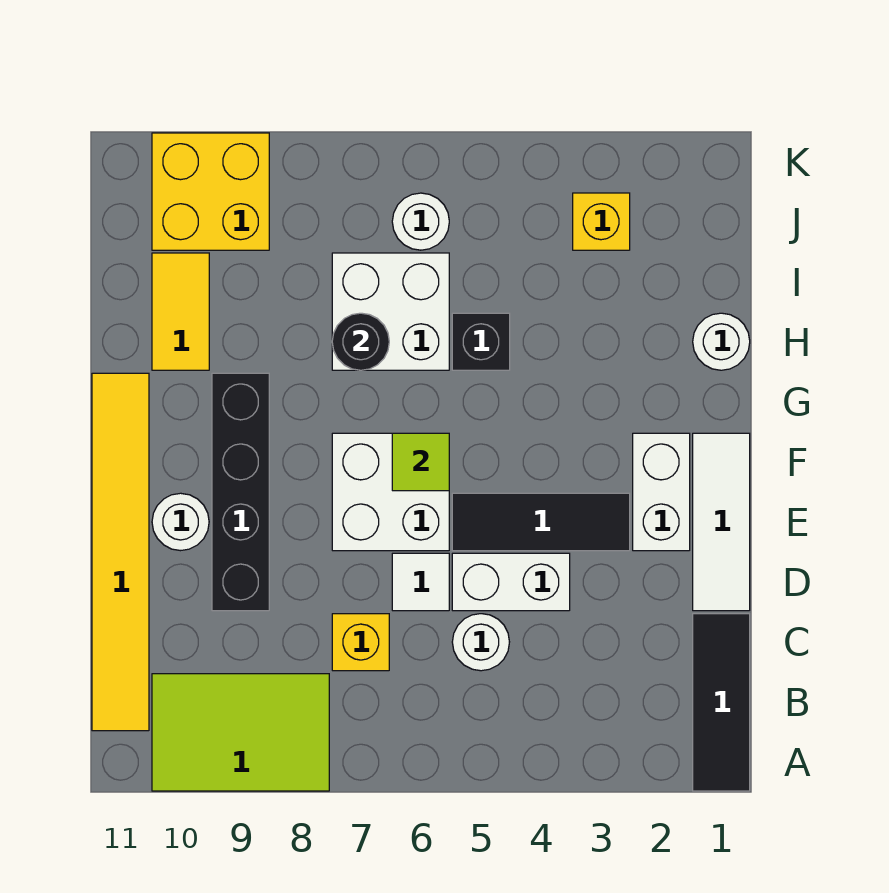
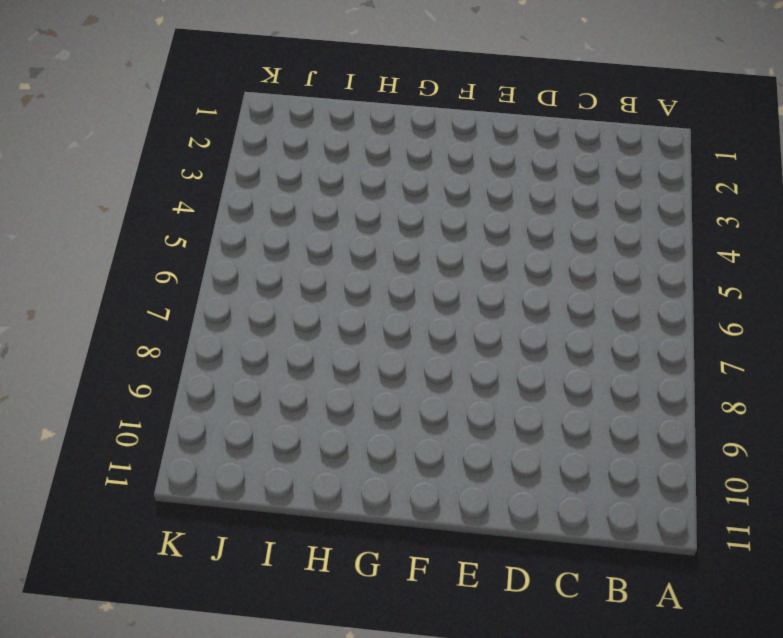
none -> black 1x3 tile [693,614,750,791]
none -> lime 2x3 tile [152,674,329,791]
none -> yellow 1x6 tile [92,373,149,731]

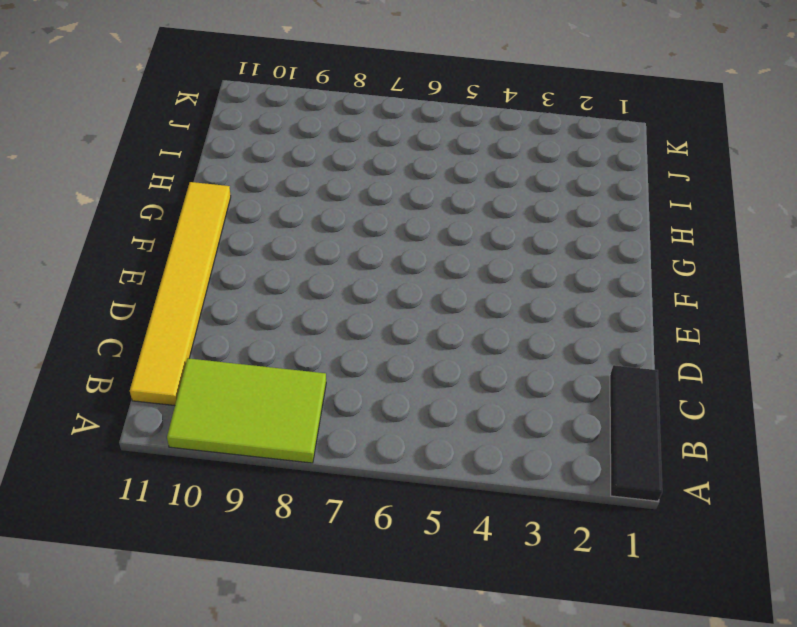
none -> white 1x1 round brick [452,614,509,671]
none -> yellow 1x1 brick [332,614,389,671]
none -> white 1x3 tile [693,433,750,611]

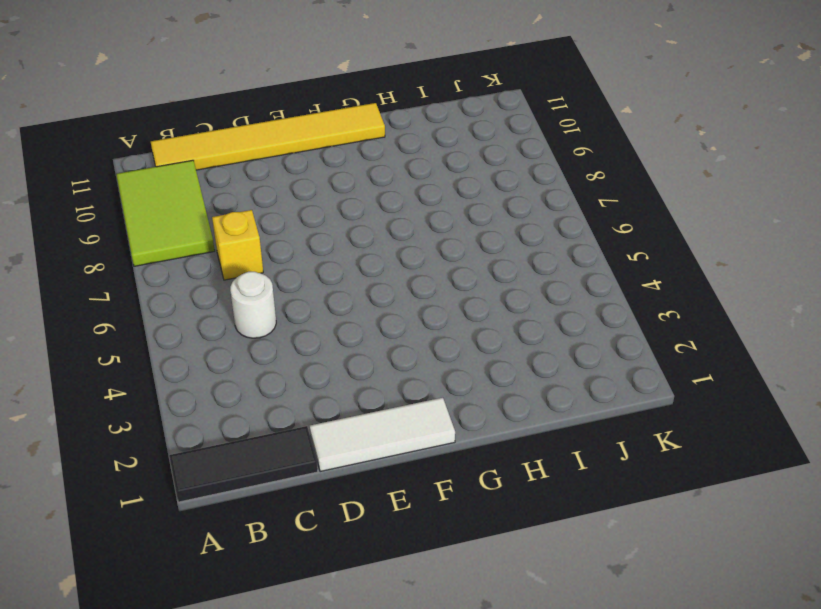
none -> white 1x2 brick [452,553,570,611]
none -> white 1x1 tile [392,553,449,611]
none -> black 1x4 brick [212,373,269,611]

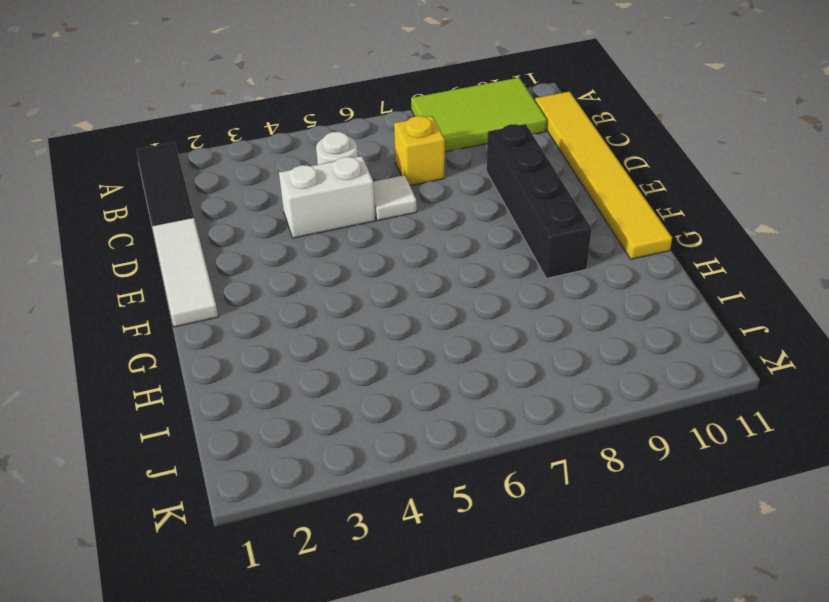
none -> white 1x2 brick [633,433,690,551]
none -> black 1x3 tile [452,493,630,551]
none -> white 2x2 brick [332,433,449,551]

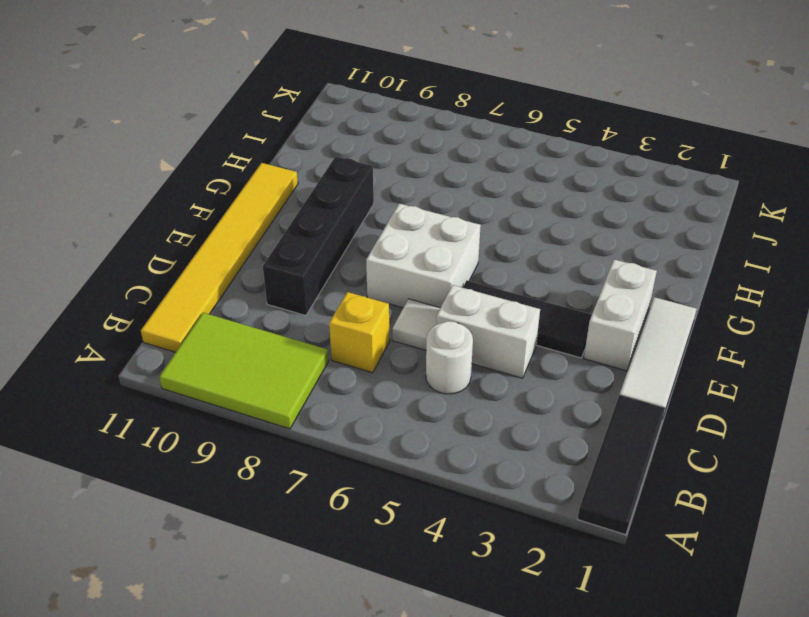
none -> white 1x1 round brick [152,493,209,551]
none -> white 1x1 round brick [693,313,750,370]
none -> black 1x1 brick [452,313,510,370]

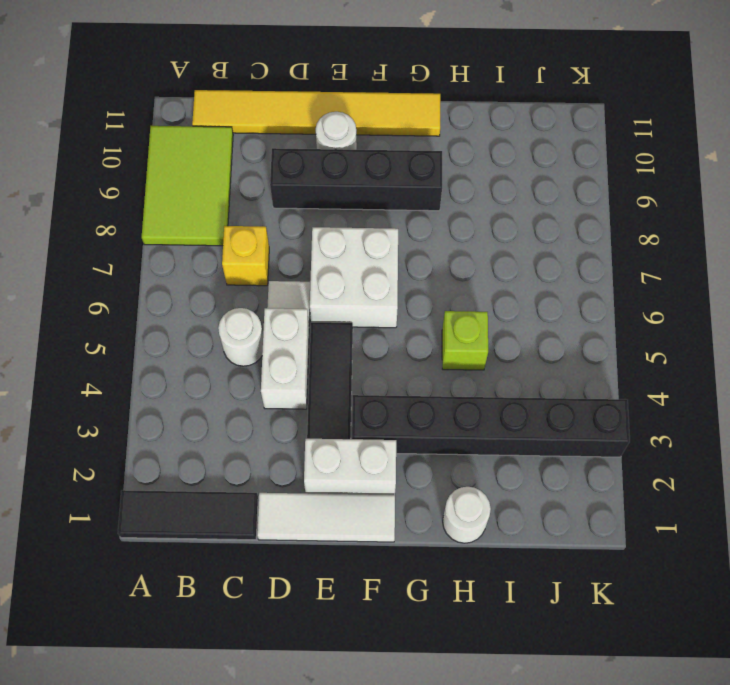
black 1x6 brick [352,395,630,457] -> yellow 1x1 brick [573,193,630,250]
lime 1x1 brick [442,311,488,370] -> black 1x1 brick [452,313,510,370]
none -> white 2x2 brick [332,253,449,370]
none -> yellow 1x2 tile [152,253,209,370]
none -> white 1x1 round brick [392,193,449,250]

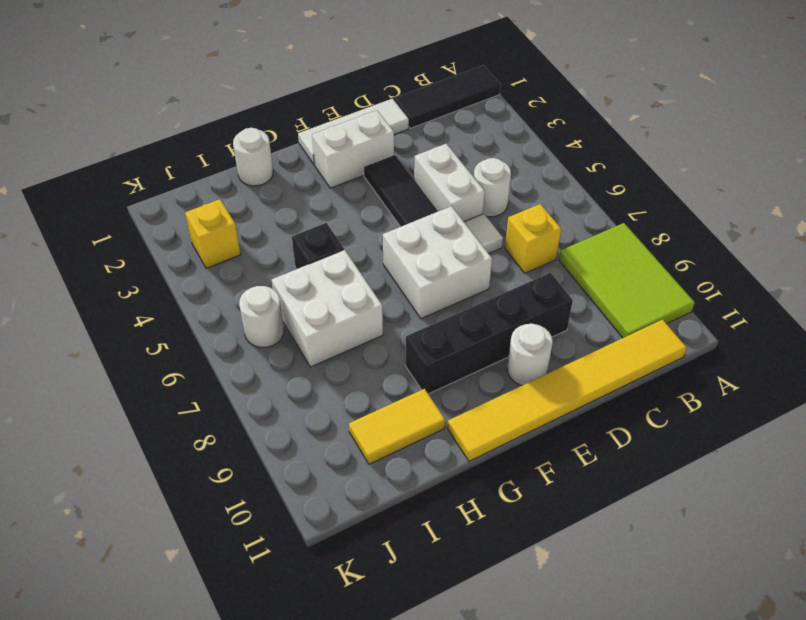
none -> yellow 2x2 brick [152,133,269,250]
none -> lime 1x1 tile [392,433,449,491]
none -> black 1x1 round brick [332,313,389,370]

